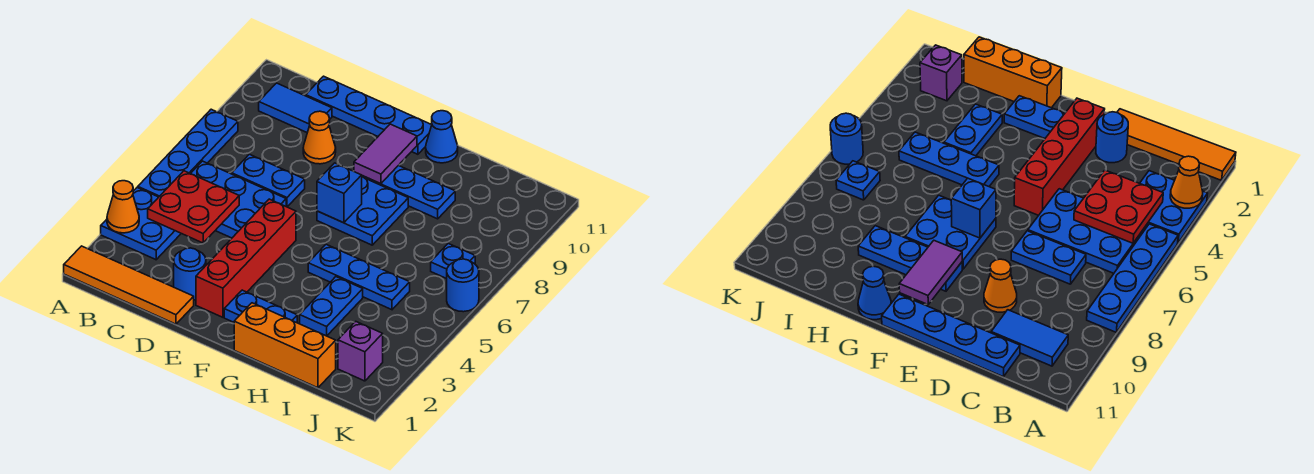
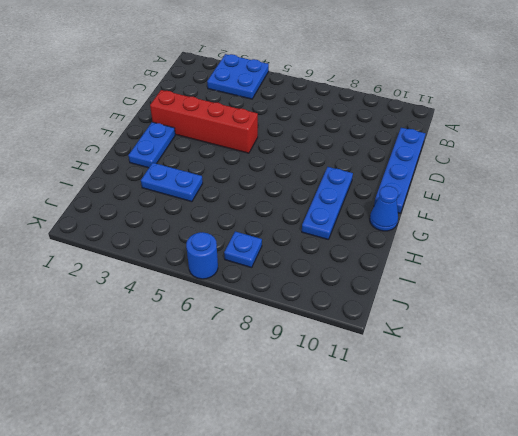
none -> orange 1x4 tile [64,246,194,324]
none -> blue 1x4 plate [138,109,238,197]
none -> blue 2x3 plate [191,161,286,238]

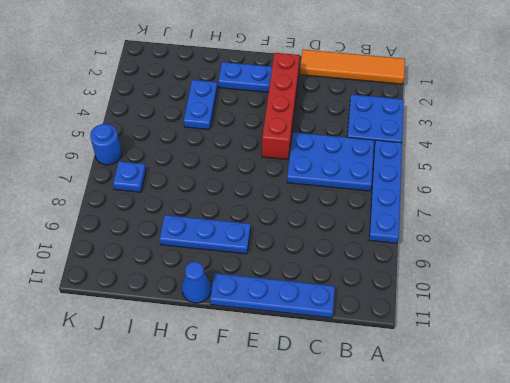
none -> blue 1x2 tile [259,83,332,133]
none -> blue 1x2 plate [232,154,305,207]
none -> blue 1x1 round brick [174,248,206,300]

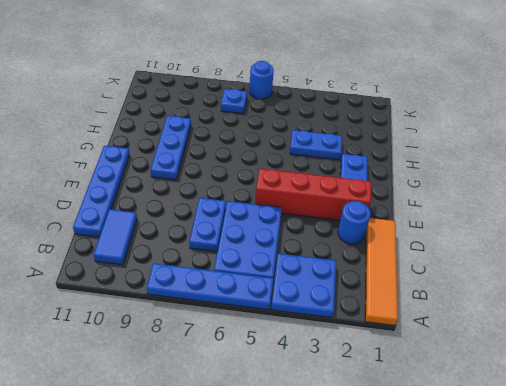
none -> orange 1x1 cone [303,111,336,164]
none -> blue 2x2 plate [317,177,408,245]
none -> orange 1x3 brick [234,303,336,388]

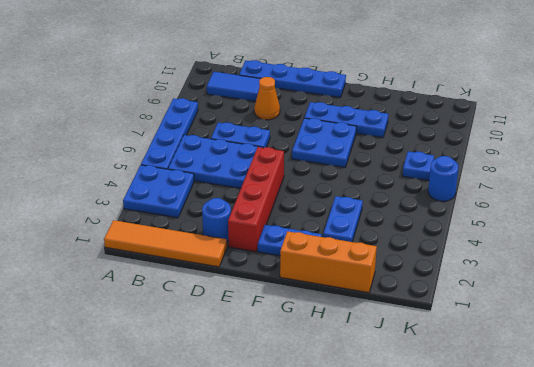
none -> blue 1x3 plate [308,244,410,310]
none -> blue 1x1 cone [426,111,458,163]
none -> purple 1x1 brick [338,321,383,381]

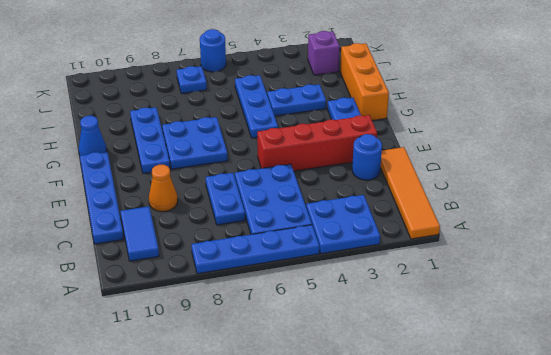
none -> orange 1x1 cone [107,181,139,233]
none -> red 2x2 plate [148,171,239,243]
none -> blue 1x1 brick [317,163,362,223]

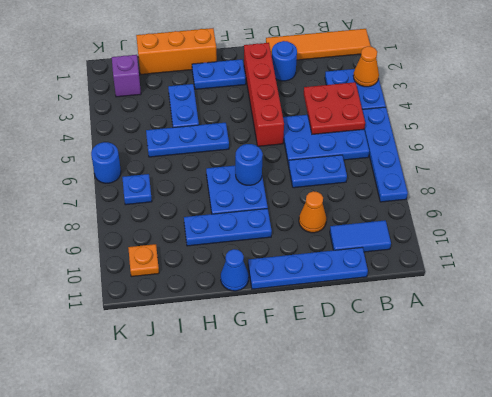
blue 1x1 round brick [235,144,263,185] -> blue 1x1 brick [317,163,362,223]
orange 1x1 plate [128,244,159,277] -> none
none -> purple 1x2 tile [354,124,417,184]

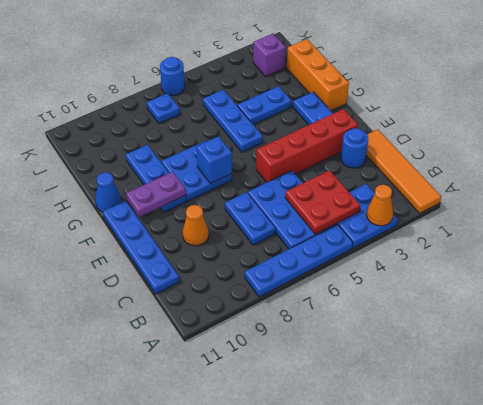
purple 1x2 plate [126,172,186,217] -> purple 1x2 tile [354,124,417,184]
none -> blue 1x2 tile [259,83,332,133]

